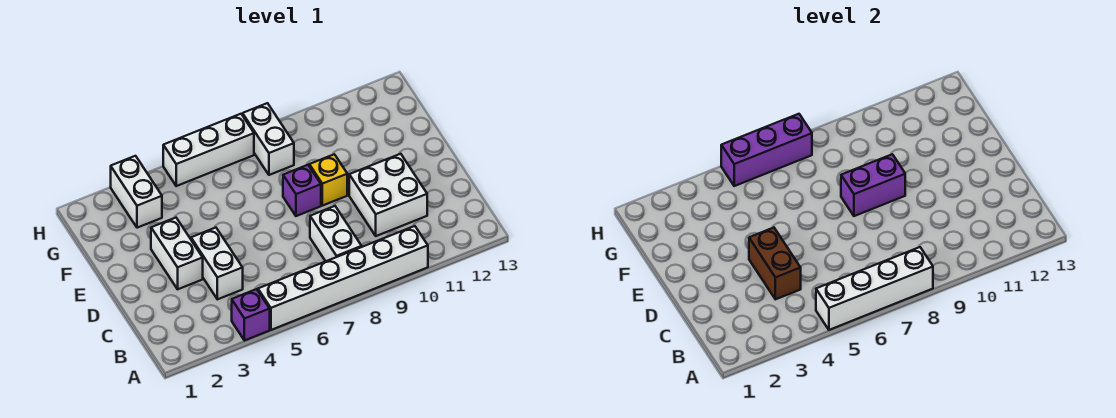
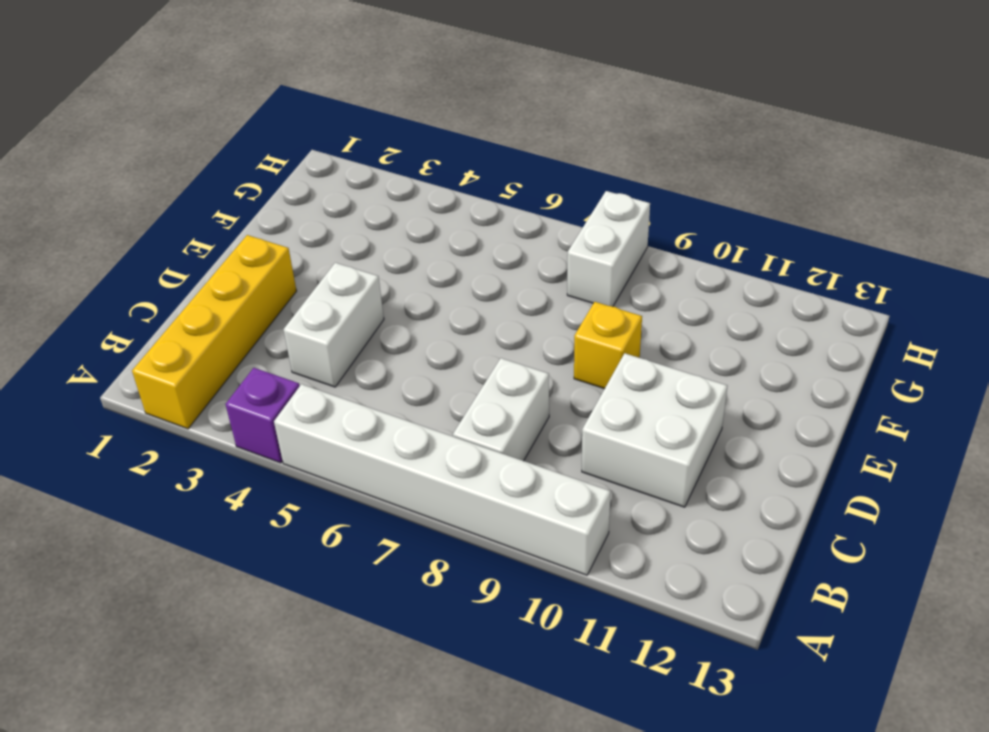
yellow 1x4 brick [132,235,296,429] -> none
none -> white 1x2 brick [151,218,203,289]
none -> purple 1x1 brick [283,165,321,216]
none -> white 1x2 brick [111,156,162,228]

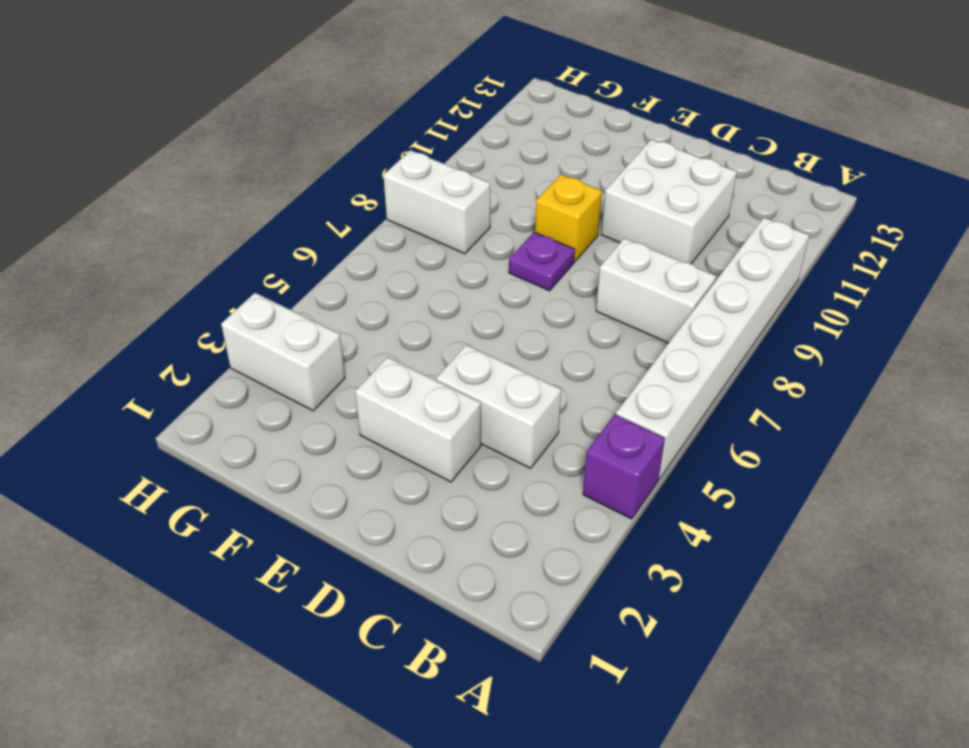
purple 1x1 plate [509,232,575,291] -> purple 1x1 brick [283,165,321,216]
none -> white 1x3 brick [163,114,254,186]
none -> white 1x4 brick [816,247,933,330]
none -> brown 1x2 brick [749,228,801,299]

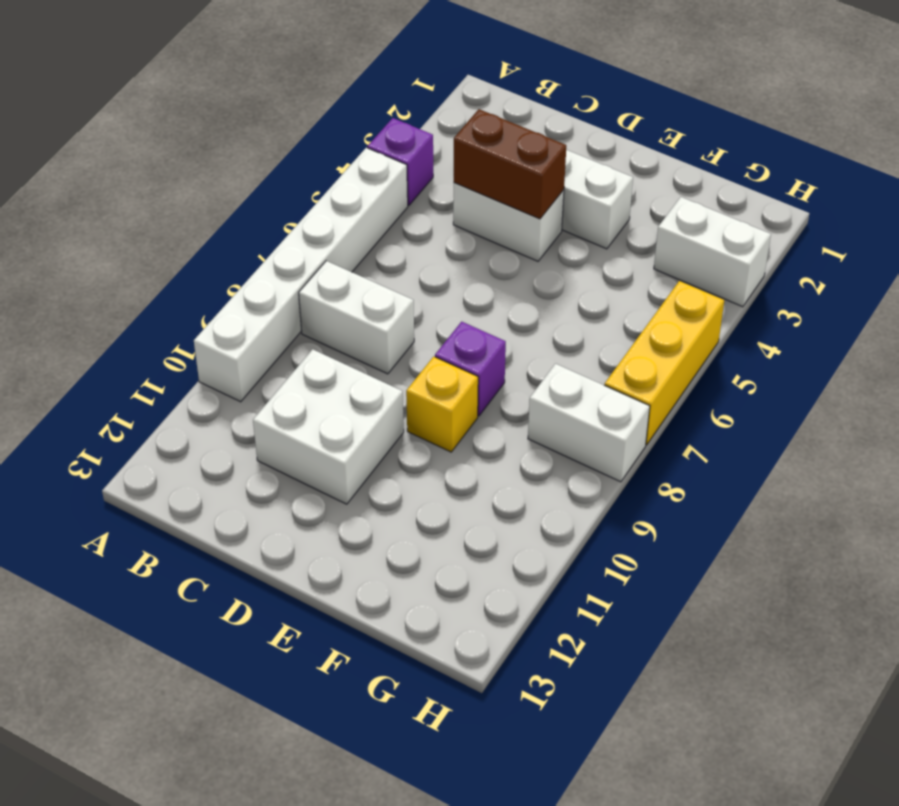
yellow 1x3 brick [605,281,724,445] -> white 1x3 brick [163,114,254,186]
none -> white 1x4 brick [816,247,933,330]
none -> purple 1x2 brick [841,154,905,216]
none -> purple 1x3 brick [721,114,812,186]

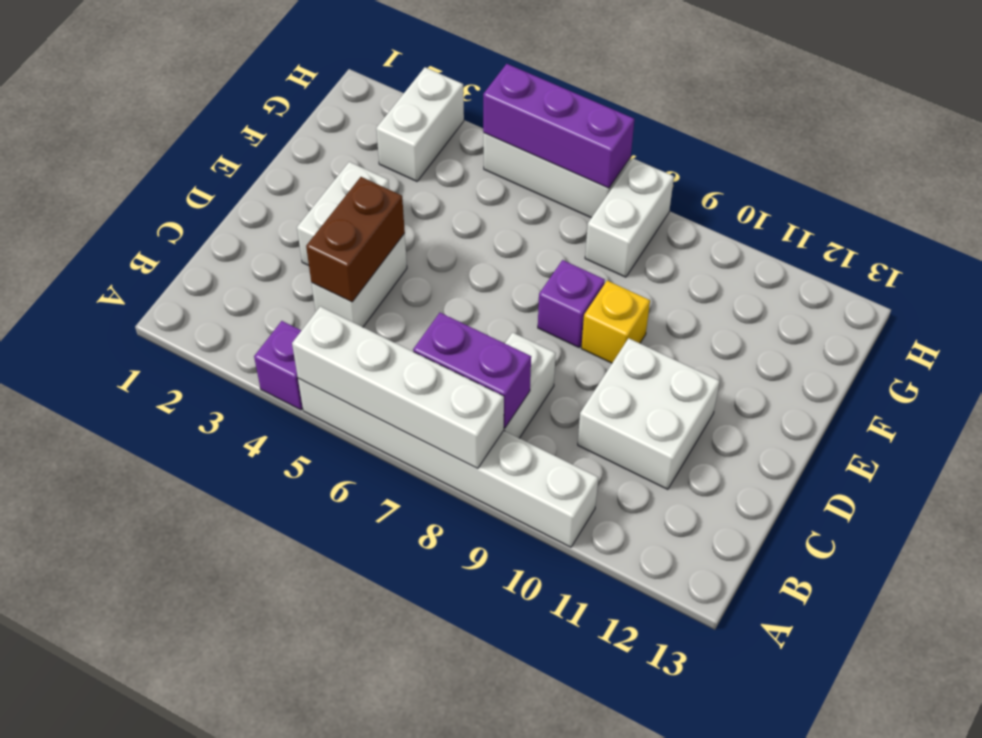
purple 1x2 brick [413,313,531,428] -> purple 1x2 brick moved to [841,154,905,216]

